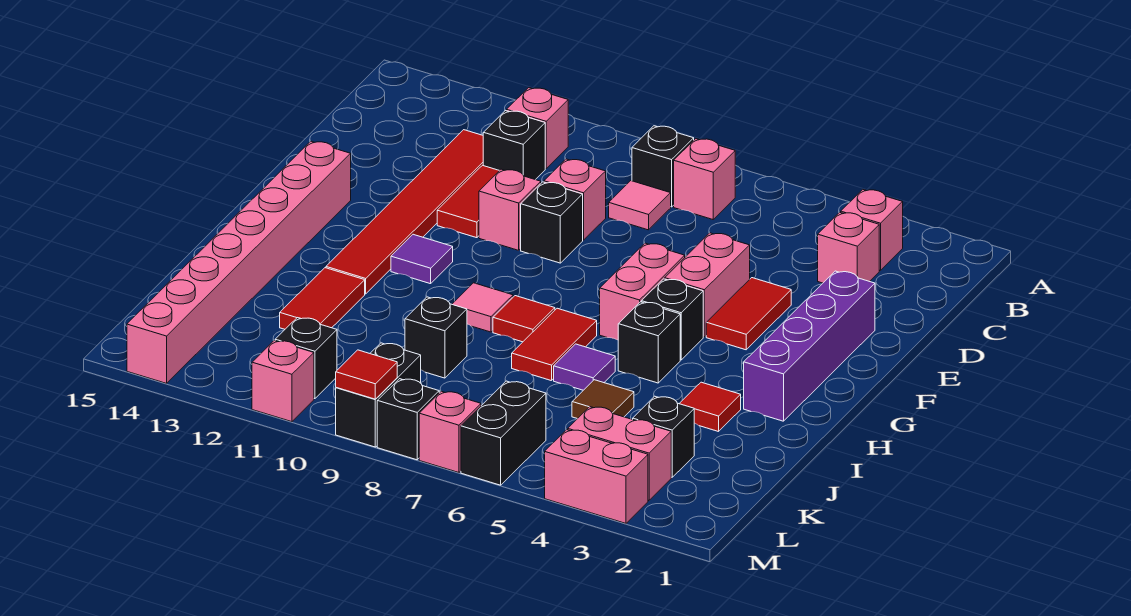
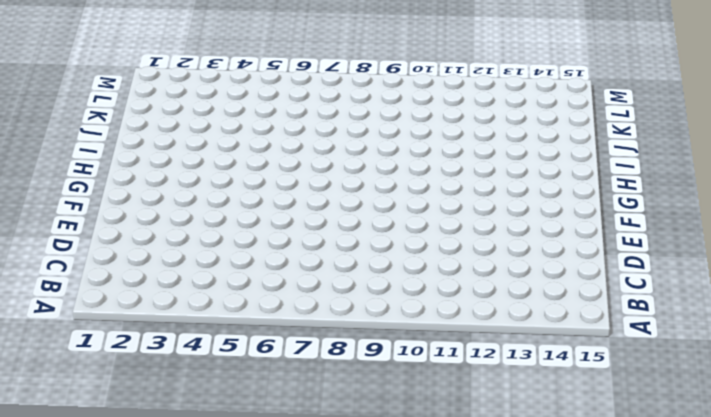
none -> pink 1x1 brick [841,190,903,271]
none -> pink 1x1 brick [674,139,735,219]
none -> black 1x1 brick [632,126,694,207]
none -> pink 1x1 brick [507,88,568,169]

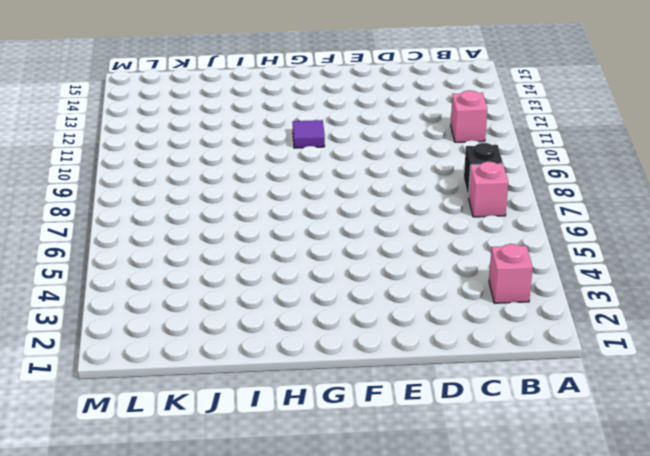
none -> pink 1x1 brick [818,212,879,283]
none -> pink 1x1 tile [609,181,671,230]
none -> black 1x1 brick [483,110,545,180]
none -> red 1x6 tile [326,130,483,294]

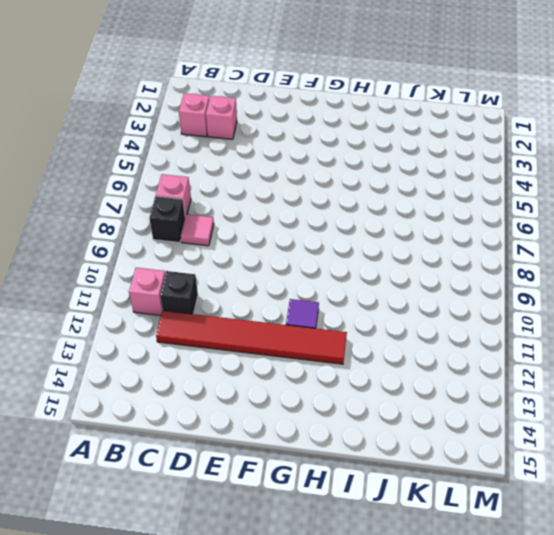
none -> pink 1x1 brick [544,159,606,240]
none -> red 1x2 tile [437,165,499,238]
none -> purple 1x4 brick [744,271,875,421]
none -> red 1x2 tile [706,278,791,350]

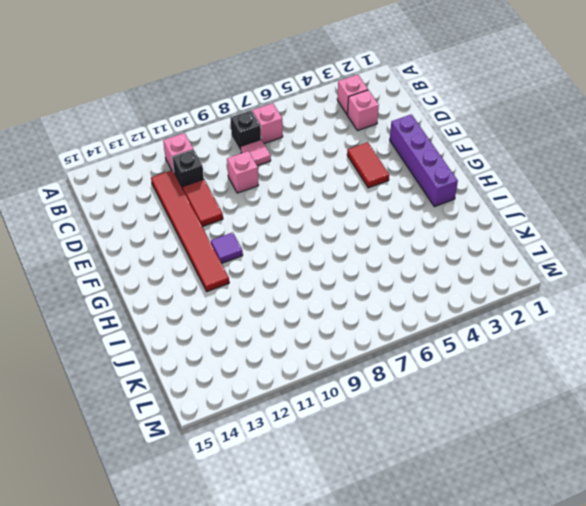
none -> pink 1x2 brick [665,233,750,337]
none -> black 1x1 brick [521,182,583,263]
none -> pink 1x1 brick [479,169,541,250]
none -> pink 1x2 brick [600,243,685,340]

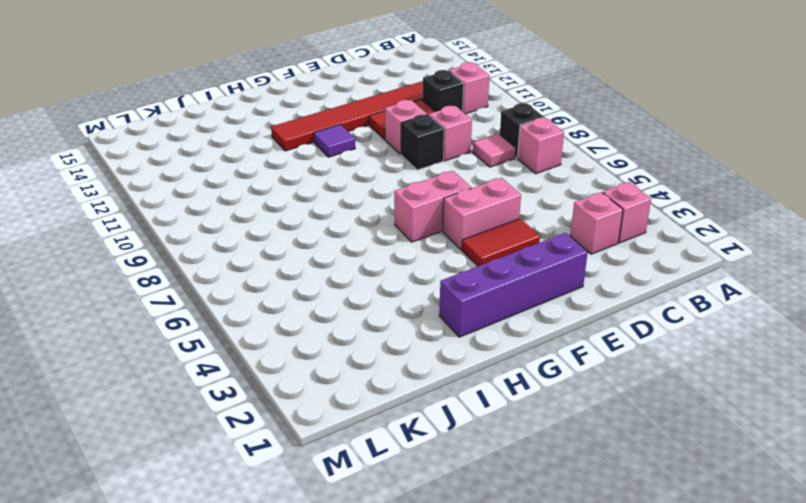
none -> pink 1x8 brick [127,141,351,383]
none -> black 1x1 brick [642,279,703,360]
none -> black 1x1 brick [618,302,680,383]
none -> red 1x2 tile [512,308,597,381]

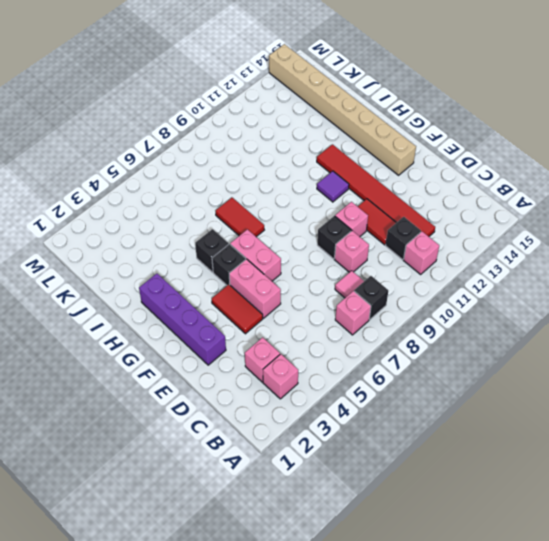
tan 1x8 brick [269,44,416,175] -> pink 1x8 brick [127,141,351,383]
none -> red 1x1 tile [493,296,555,342]
none -> pink 1x1 tile [452,283,513,332]
none -> red 1x1 tile [679,382,741,432]
none -> purple 1x1 tile [554,344,615,390]

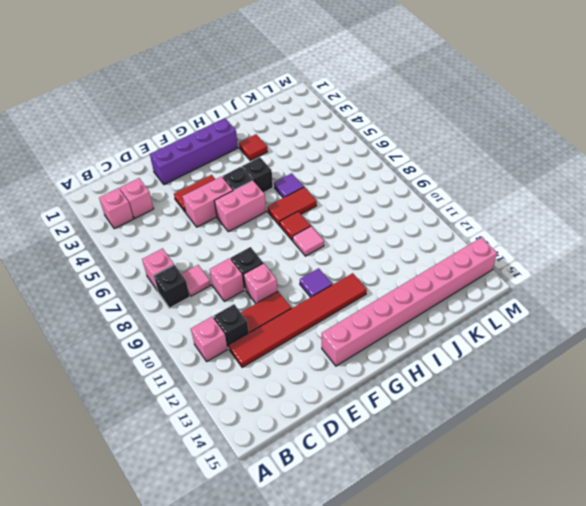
none -> red 1x2 tile [280,268,365,329]
none -> brown 1x1 tile [572,380,634,419]
none -> black 1x1 brick [405,297,467,378]
none -> black 1x1 brick [633,396,694,477]

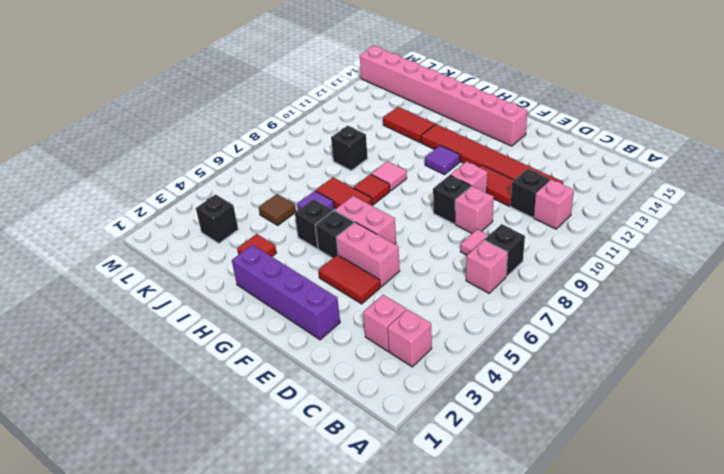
none -> pink 1x2 brick [568,407,671,500]
none -> black 1x2 brick [461,381,546,485]
none -> black 1x2 brick [336,343,421,447]
none -> black 1x1 brick [275,318,337,399]

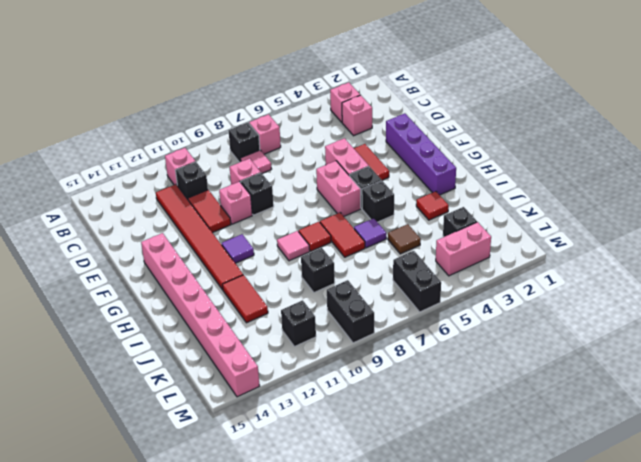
none -> pink 1x2 brick [545,430,648,523]
none -> pink 1x1 brick [419,391,481,473]
none -> black 1x1 brick [377,379,439,460]
none -> pink 1x1 brick [252,340,314,422]

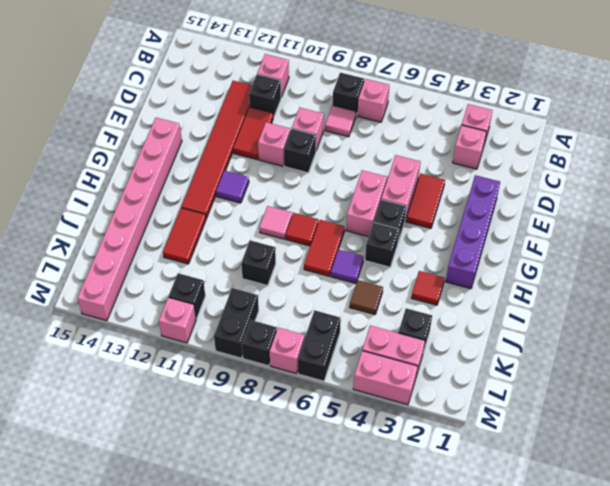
none -> red 1x1 tile [336,350,397,399]

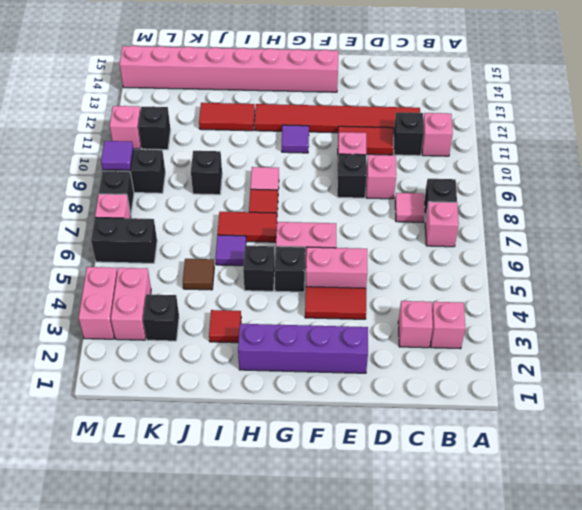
purple 1x1 tile [101,141,133,170] -> red 1x1 tile [336,350,397,399]

